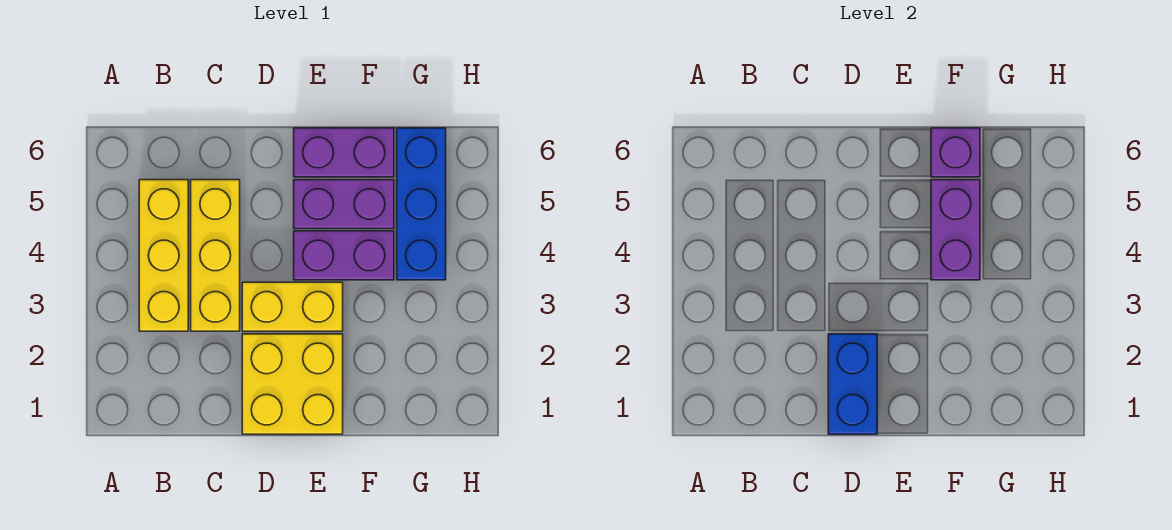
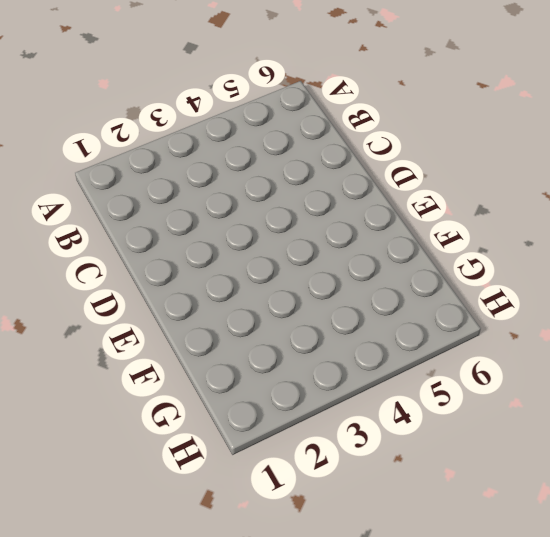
none -> yellow 1x3 brick [139,180,188,331]
none -> yellow 1x3 brick [191,180,240,331]

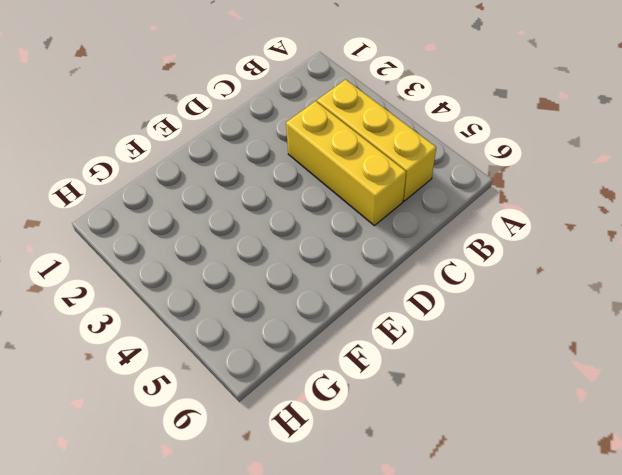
none -> yellow 2x2 brick [242,334,343,434]
none -> yellow 1x2 brick [242,282,343,331]

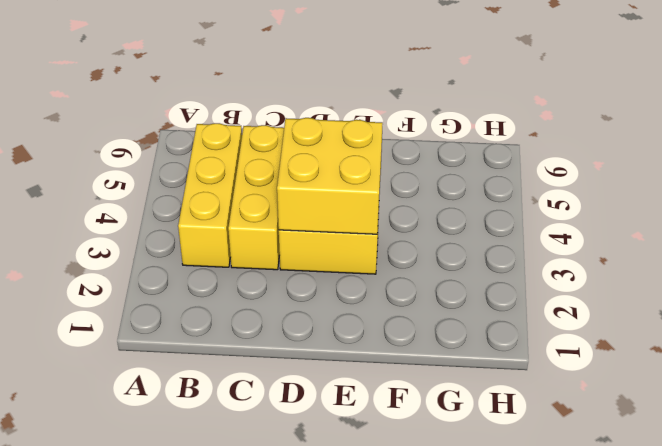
yellow 2x2 brick [277,118,383,234] -> yellow 2x2 brick moved to [242,334,343,434]
none -> purple 1x2 brick [294,231,394,280]
none -> purple 1x2 brick [294,180,394,229]

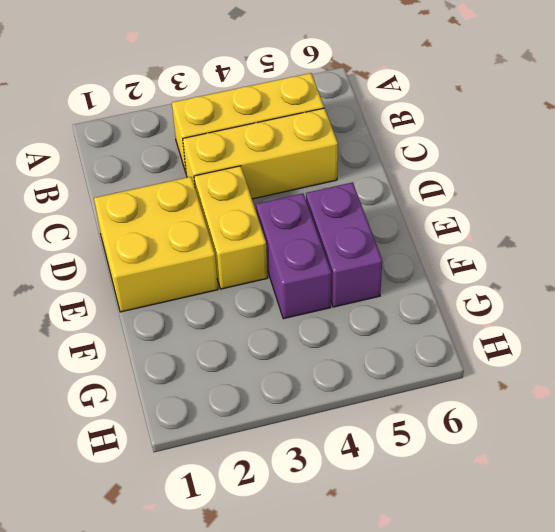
none -> purple 1x2 brick [294,128,394,177]
none -> blue 1x3 brick [397,128,446,280]

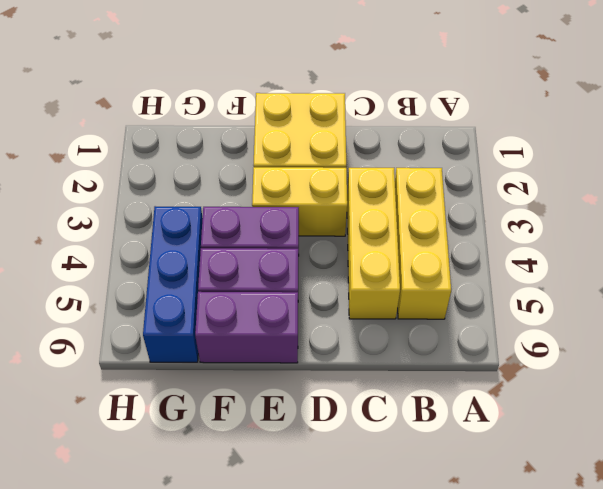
none -> blue 1x2 brick [828,334,877,434]
none -> purple 1x2 brick [931,180,980,280]

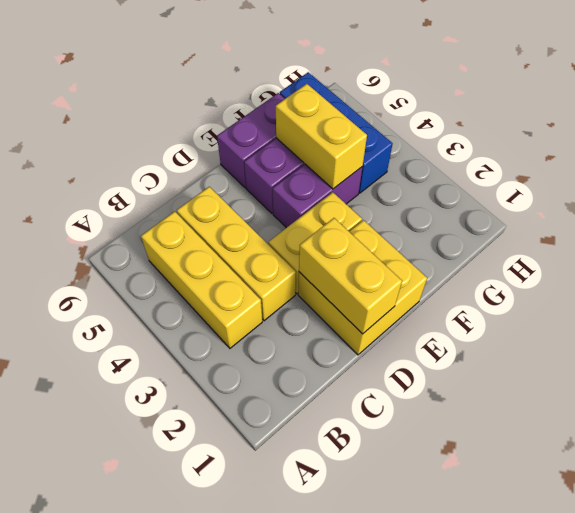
yellow 1x2 brick [299,218,402,334] -> blue 1x2 brick [828,334,877,434]
yellow 1x2 brick [276,84,367,189] -> purple 1x2 brick [931,180,980,280]
none -> purple 1x1 brick [931,128,980,177]

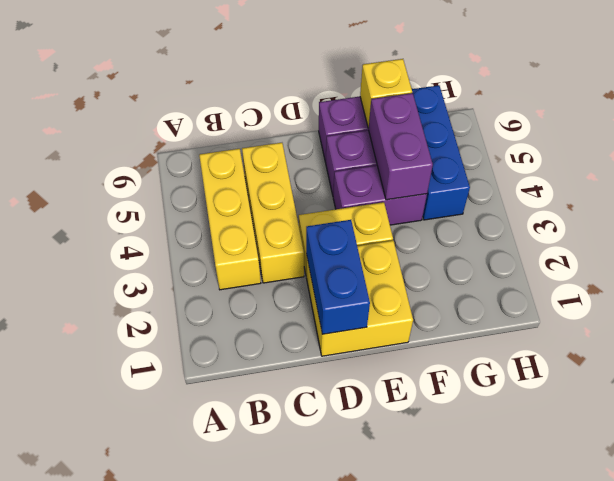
yellow 1x1 brick [360,59,412,128] -> purple 1x1 brick [931,128,980,177]

